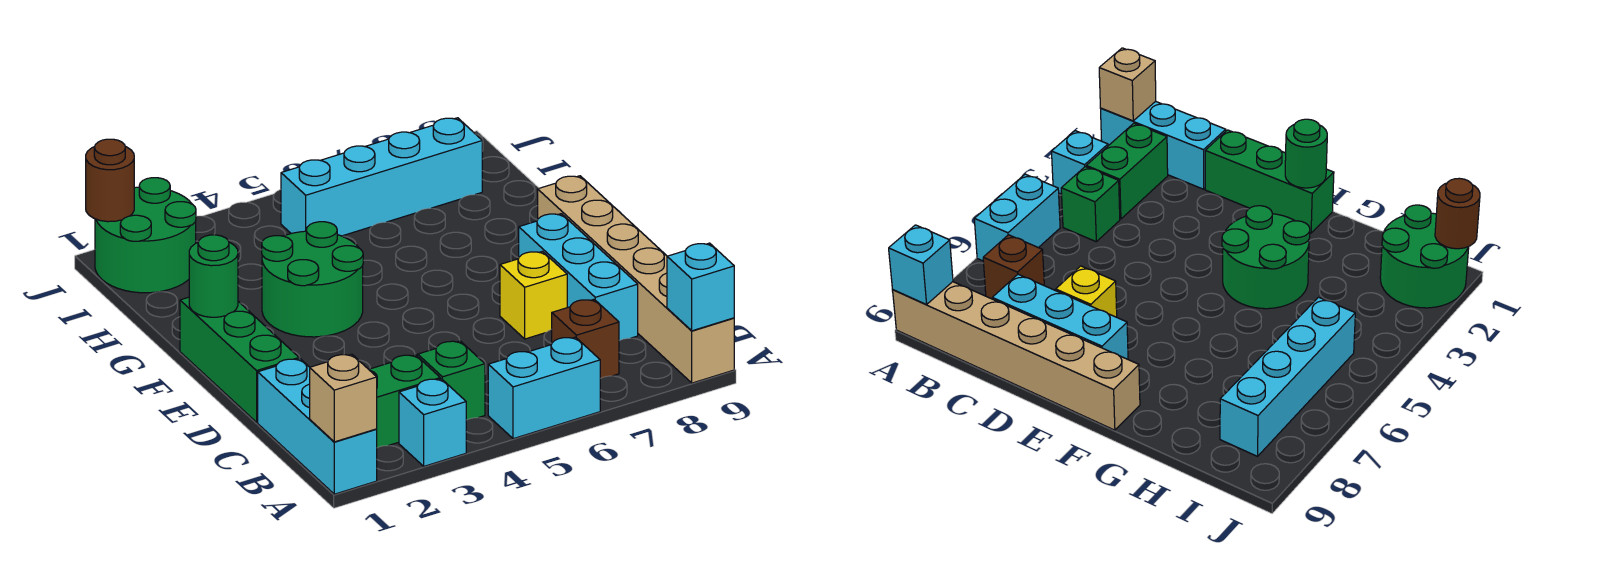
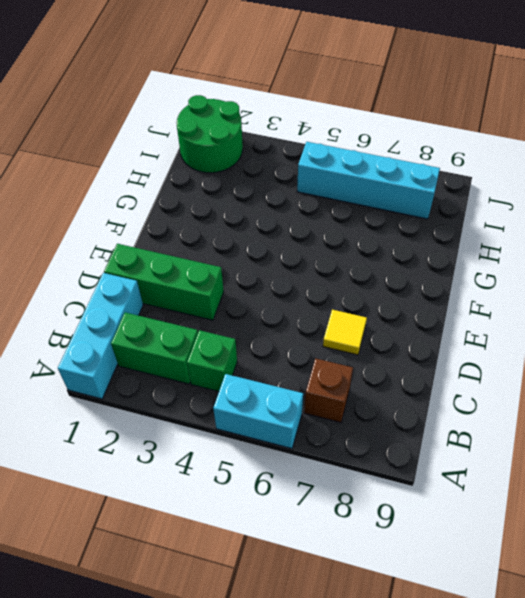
green 1x3 brick [104,244,224,320] -> green 1x3 brick turned to [180,297,299,422]
yellow 1x1 tile [323,310,367,355] -> yellow 1x1 brick [500,251,567,339]
none -> cyan 1x1 brick [399,379,466,466]
none -> tan 1x6 brick [538,176,734,383]
none -> cyan 1x3 brick [519,214,638,341]

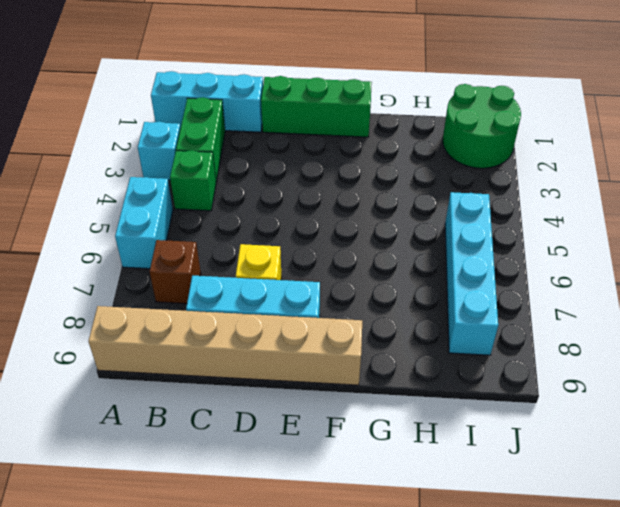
none -> green 2x2 round brick [262,222,363,337]
none -> tan 1x1 brick [310,354,377,442]
none -> cyan 1x1 brick [667,243,734,331]

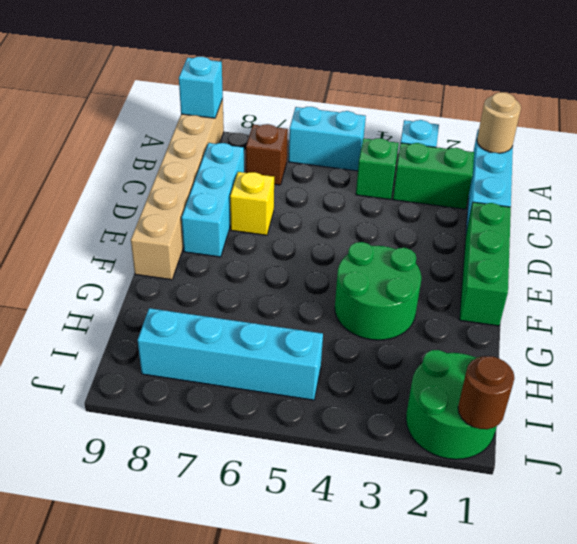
tan 1x1 round brick [477,92,521,153] -> tan 1x1 brick [310,354,377,442]
none -> green 1x1 round brick [189,235,238,317]

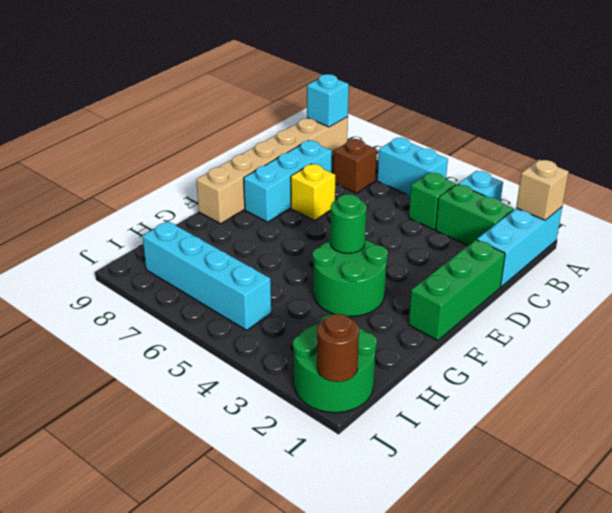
green 1x1 round brick [330,194,366,253] -> green 1x1 round brick moved to [189,235,238,317]

